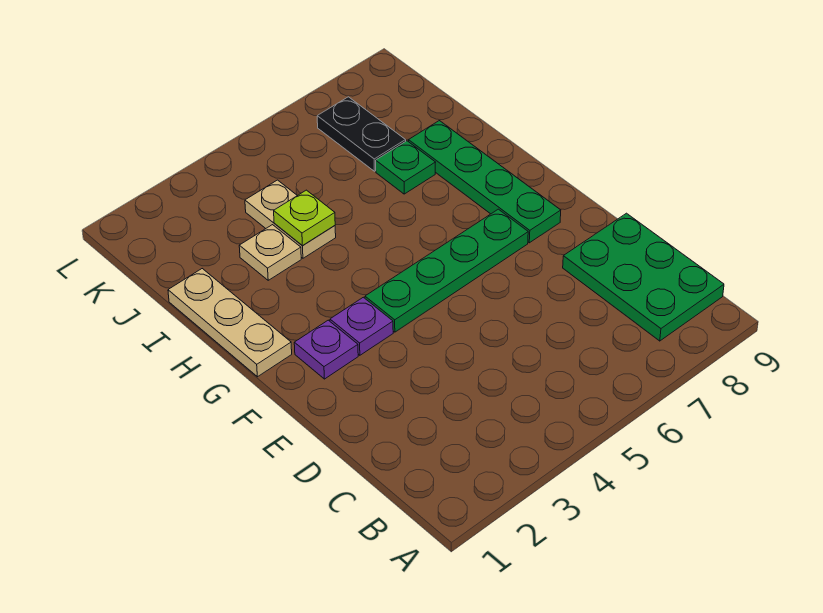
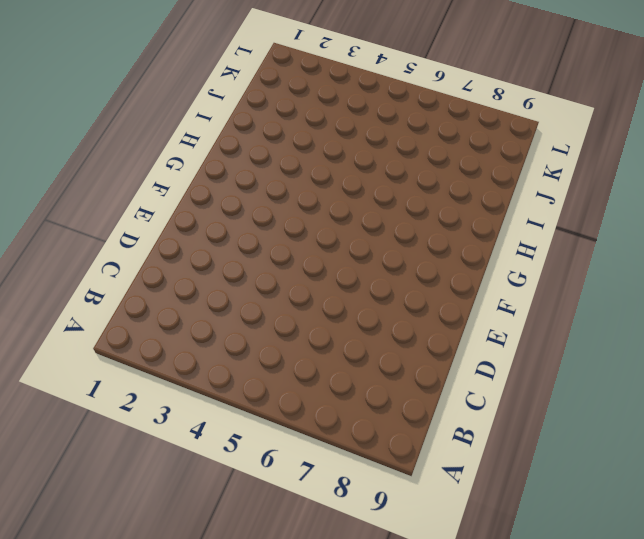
none -> green 2x3 plate [563,213,724,341]
none -> purple 1x1 plate [294,320,358,379]

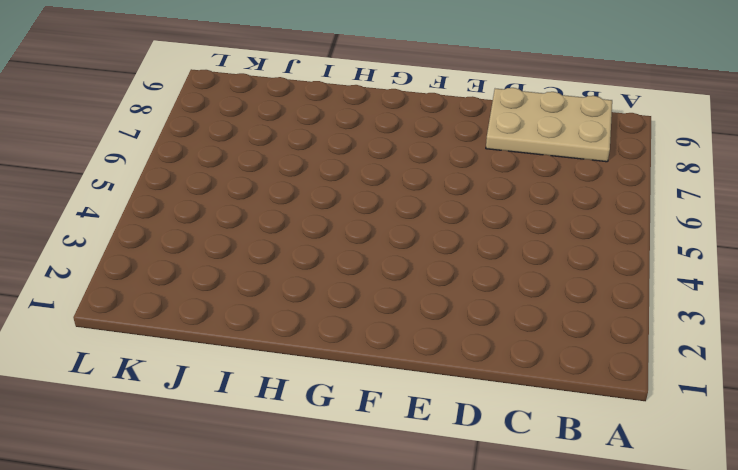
tan 2x3 plate [486,88,612,162] -> green 2x3 plate [563,213,724,341]
none -> purple 1x1 plate [294,320,358,379]
none -> purple 1x1 plate [330,297,393,355]

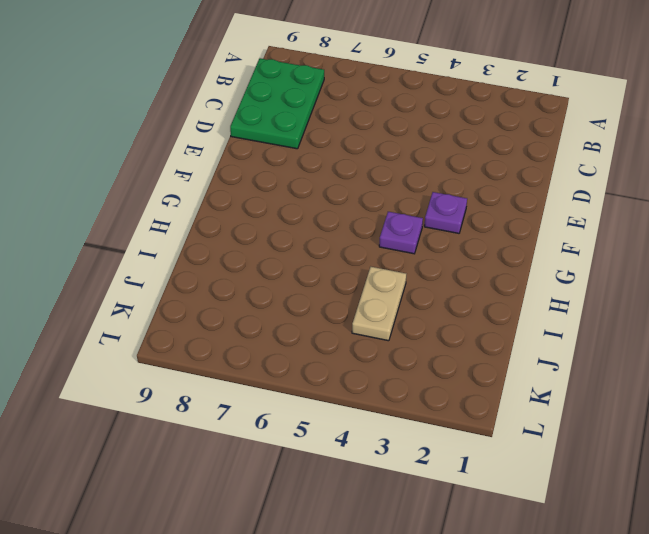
purple 1x1 plate [379,212,423,254] -> purple 1x1 plate moved to [294,320,358,379]
none -> green 1x4 plate [365,209,528,332]
none -> green 1x4 plate [409,121,561,243]

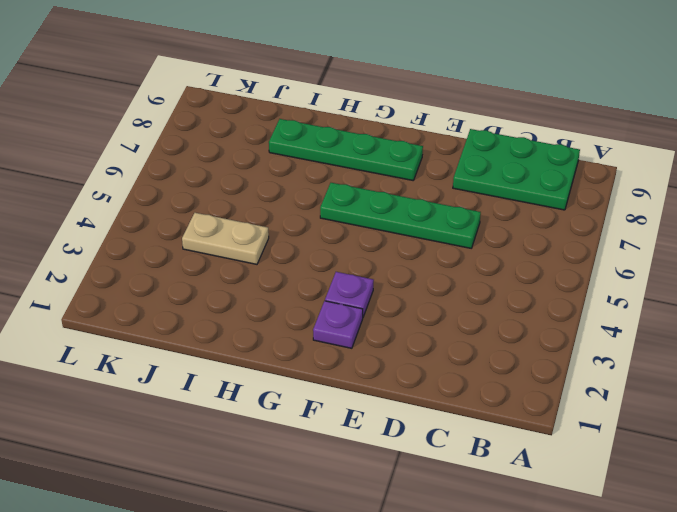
green 1x4 plate [320,183,481,248] -> green 1x4 plate turned to [365,209,528,332]
none -> tan 1x3 plate [168,269,292,377]
none -> tan 1x1 plate [239,225,301,280]

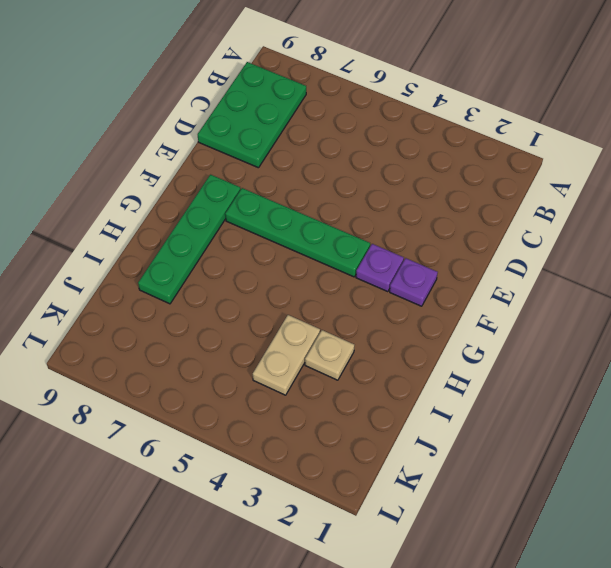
none -> tan 1x3 plate [168,269,292,377]
none -> green 1x1 plate [376,141,436,194]

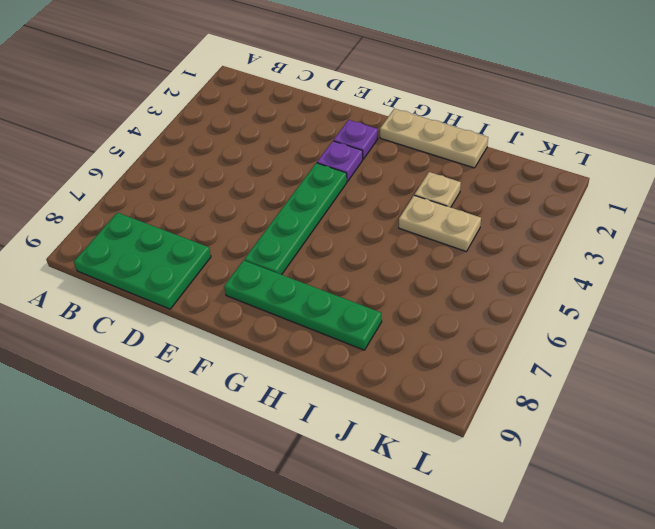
none -> green 1x1 plate [376,141,436,194]
none -> black 1x2 plate [317,97,406,171]

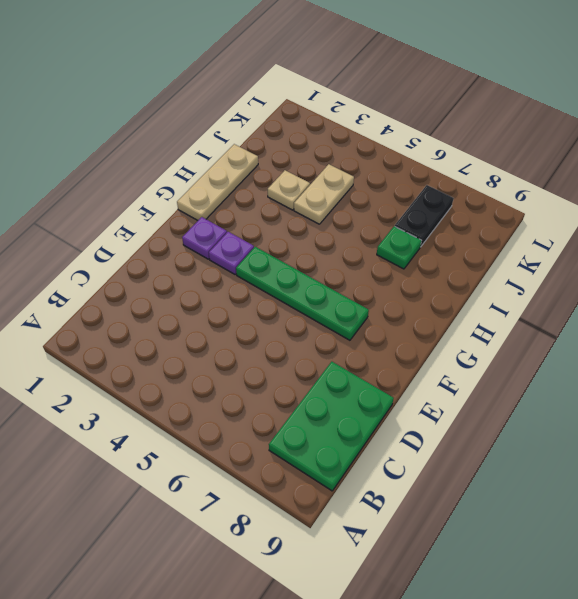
none -> green 1x4 plate [409,121,561,243]
none -> lime 1x1 plate [274,190,335,245]

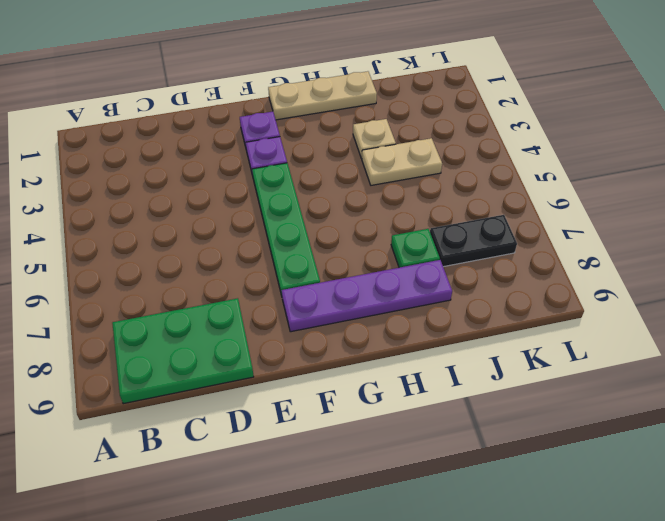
purple 1x4 plate [282,260,452,332] -> green 1x4 plate [409,121,561,243]
none -> lime 1x1 plate [274,190,335,245]

